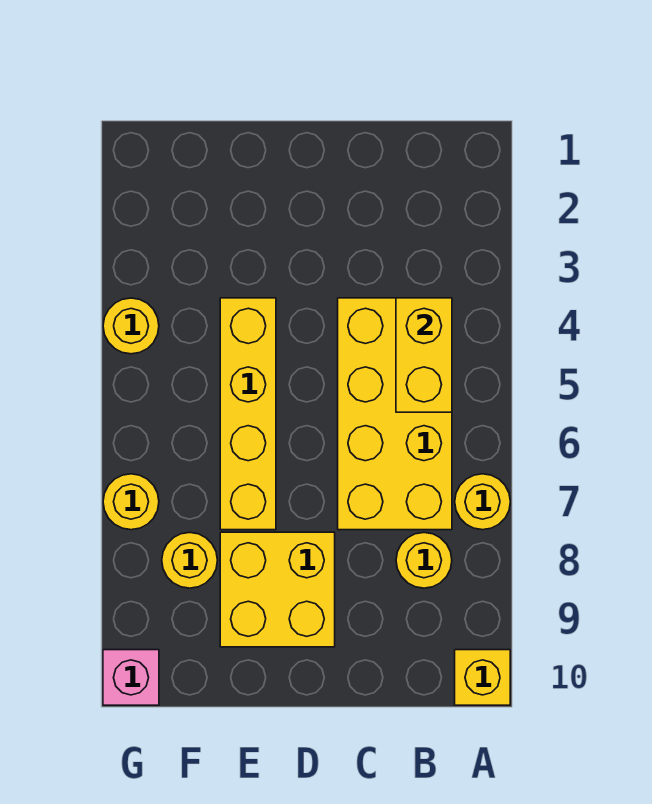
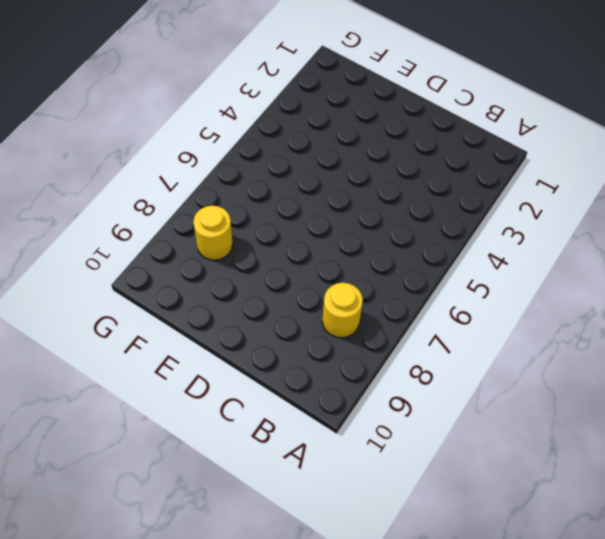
none -> yellow 1x1 round brick [455,474,510,530]
none -> yellow 1x1 brick [455,650,510,705]

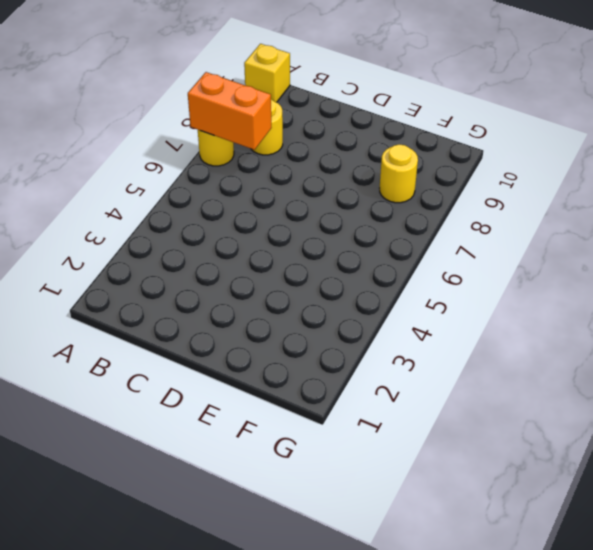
orange 1x2 brick [188,72,271,150] -> none
none -> yellow 2x4 brick [338,298,452,530]
none -> yellow 2x2 brick [220,532,335,647]

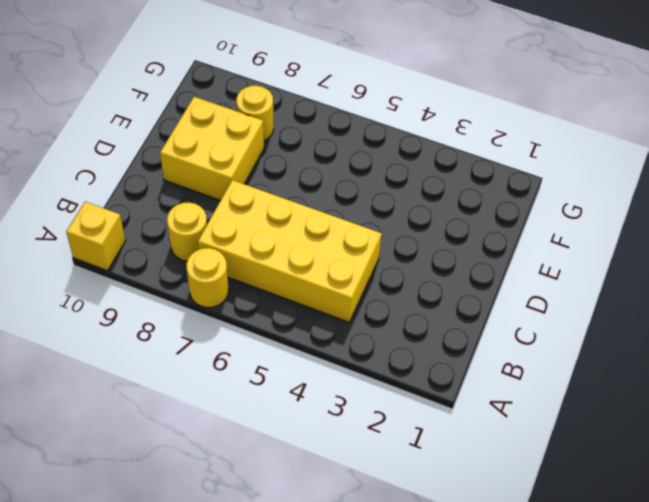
none -> yellow 1x4 brick [220,298,276,530]
none -> yellow 1x1 round brick [103,298,159,354]

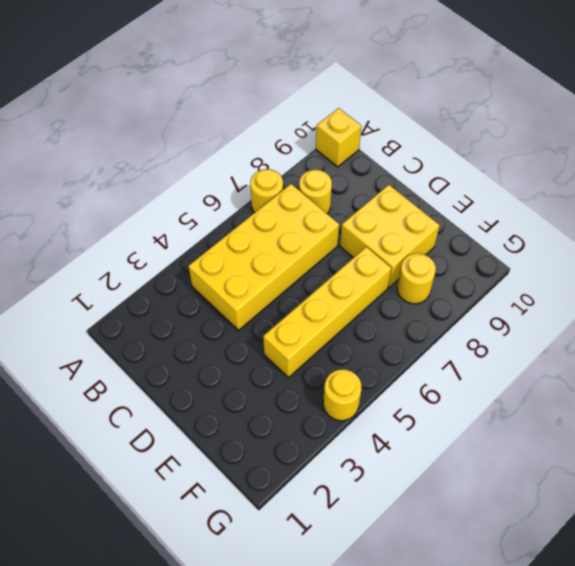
none -> yellow 1x1 round brick [103,474,159,530]
none -> pink 1x1 brick [103,650,159,705]

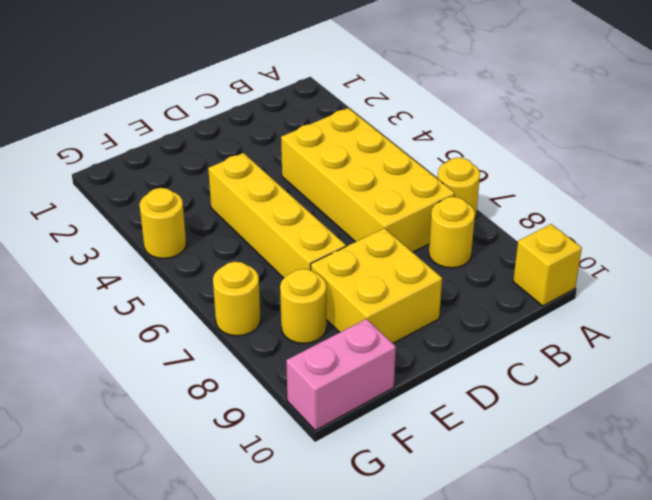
pink 1x2 brick [286,319,396,430] -> pink 1x1 brick [103,650,159,705]
none -> yellow 1x2 brick [396,298,452,412]

